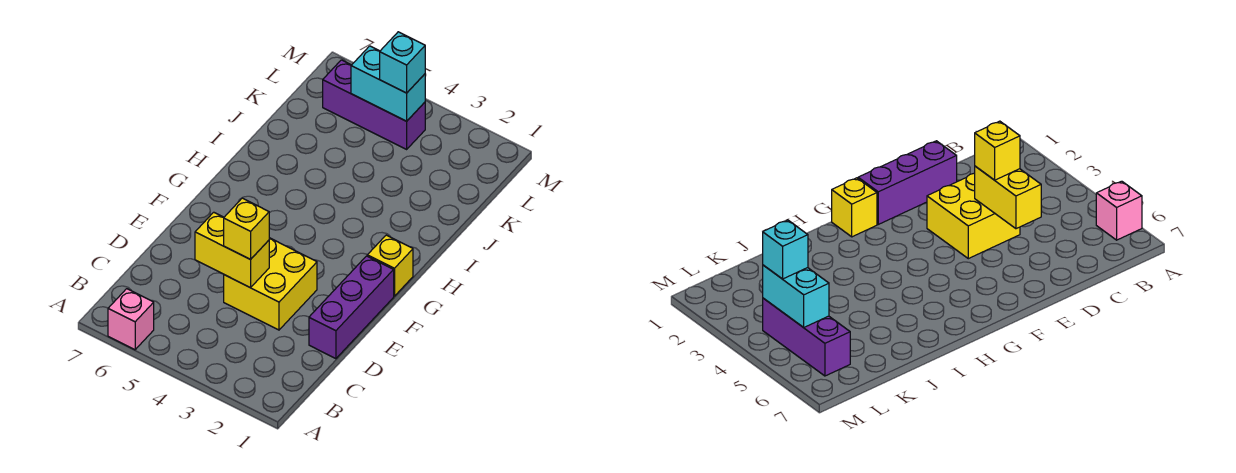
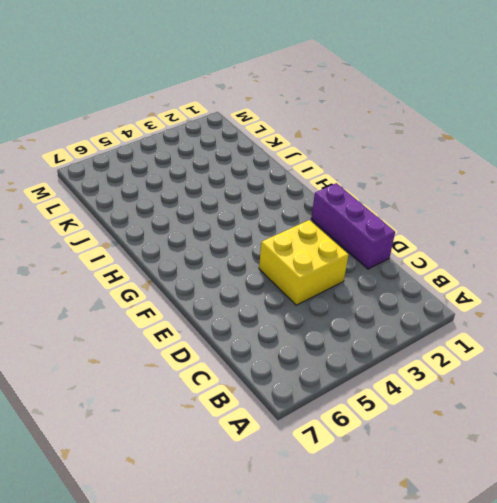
none -> pink 1x1 brick [108,289,154,350]
none -> yellow 1x1 brick [367,235,413,296]

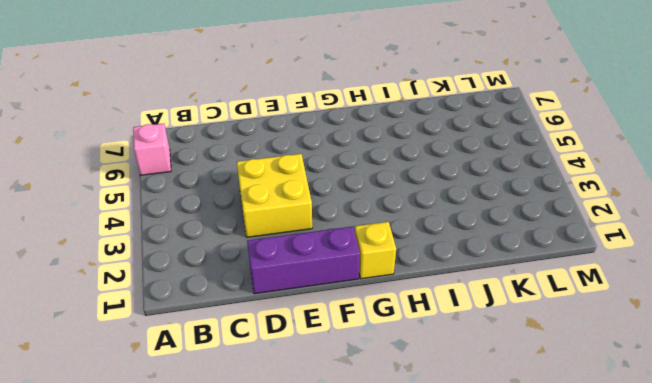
none -> purple 1x3 brick [323,60,425,149]
none -> yellow 1x2 brick [195,212,269,288]

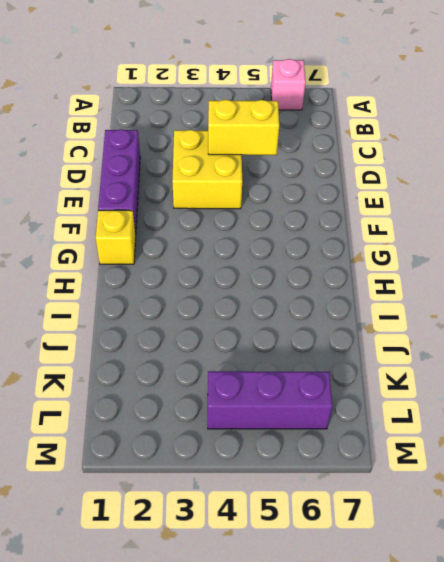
none -> cyan 1x2 brick [351,46,425,121]
none -> yellow 1x1 brick [224,198,269,259]

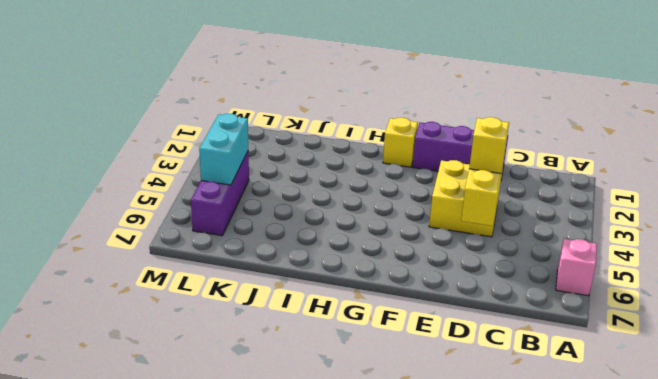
none -> cyan 1x1 brick [380,32,425,93]

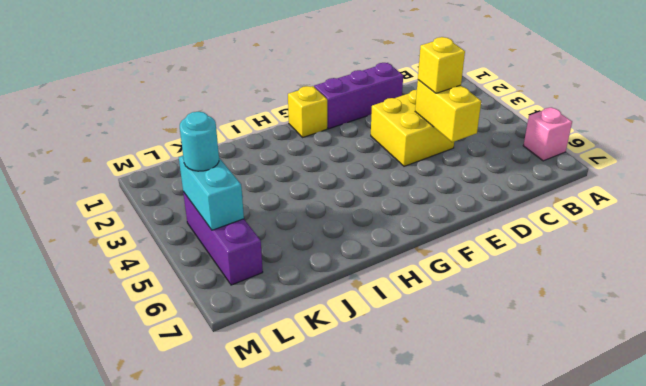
cyan 1x1 round brick [180,112,219,171] -> cyan 1x1 brick [380,32,425,93]

